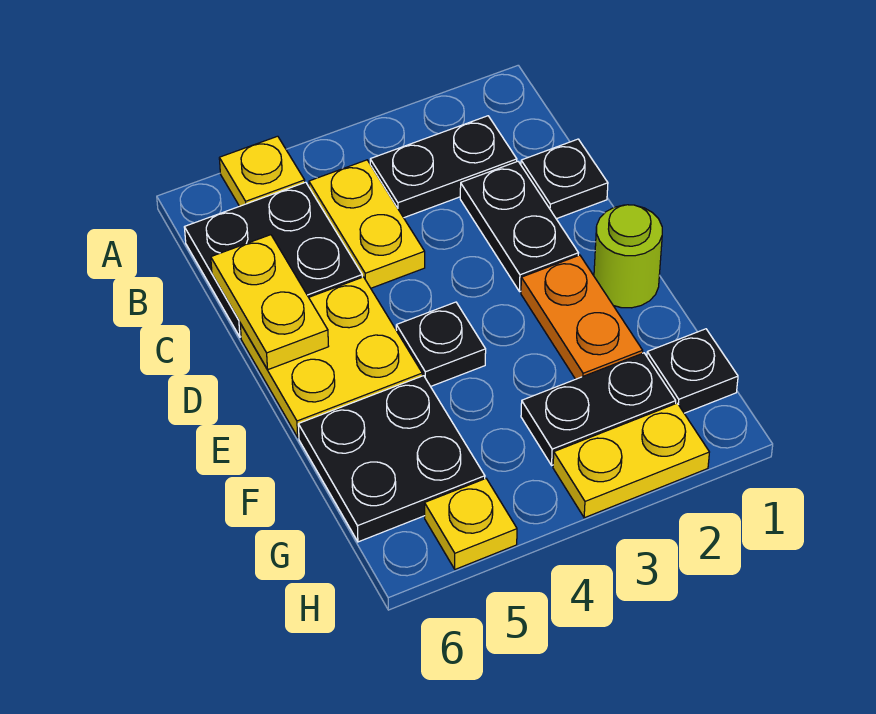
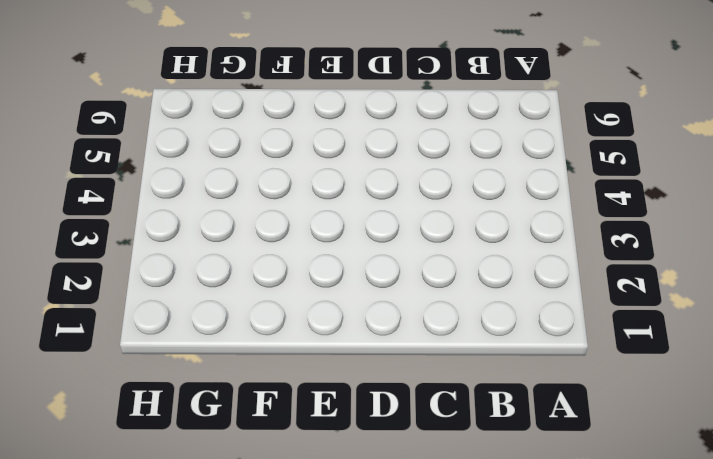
none -> yellow 1x1 plate [219,136,305,206]
none -> black 1x2 plate [370,116,517,218]
none -> yellow 1x2 plate [309,160,425,288]

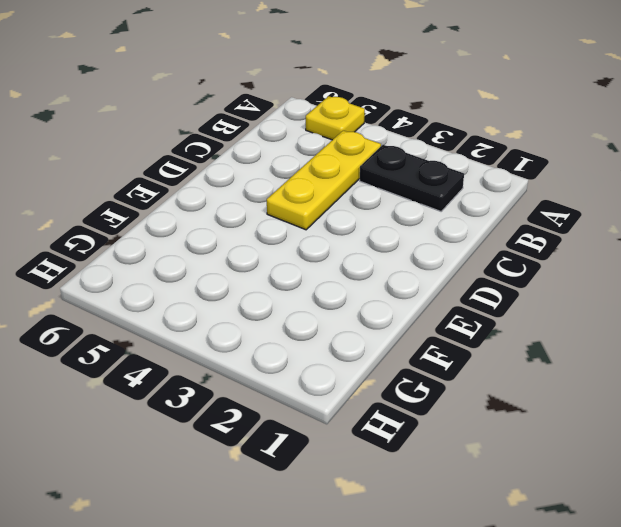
yellow 1x3 plate [267,131,381,230] -> yellow 1x2 plate [309,160,425,288]
none -> black 2x2 plate [184,182,362,337]
none -> black 1x1 plate [521,139,608,219]
none -> black 1x2 plate [460,161,578,292]

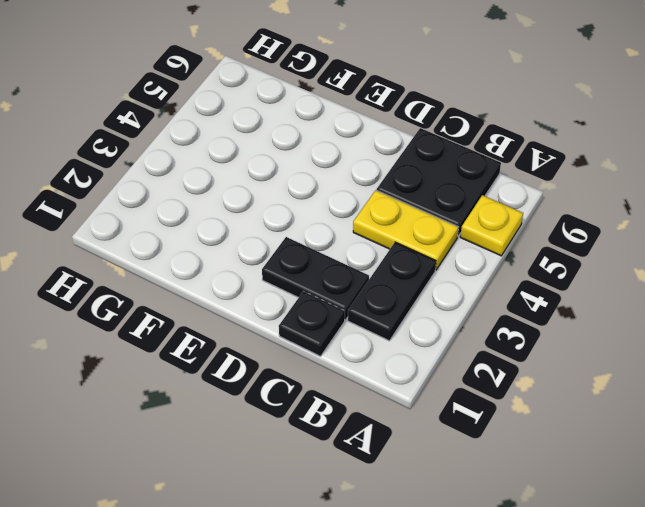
none -> yellow 2x2 plate [240,277,422,437]
none -> lime 1x1 round brick [594,205,662,308]
none -> orange 1x2 plate [521,255,643,379]

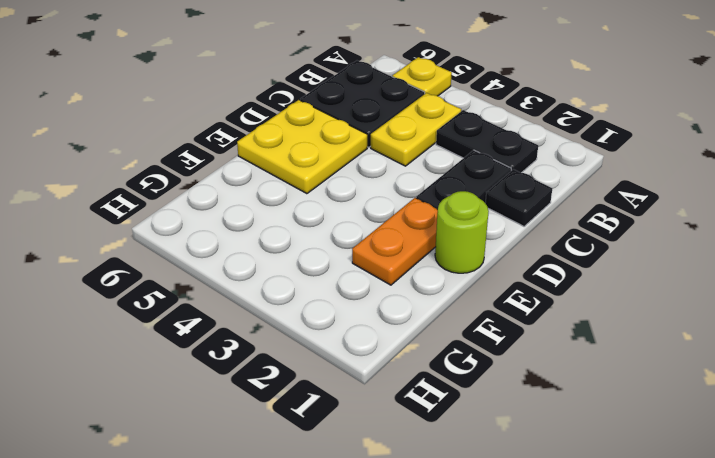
none -> black 1x1 plate [396,302,486,386]
none -> black 2x2 plate [298,376,485,542]
none -> black 1x1 plate [647,329,738,413]

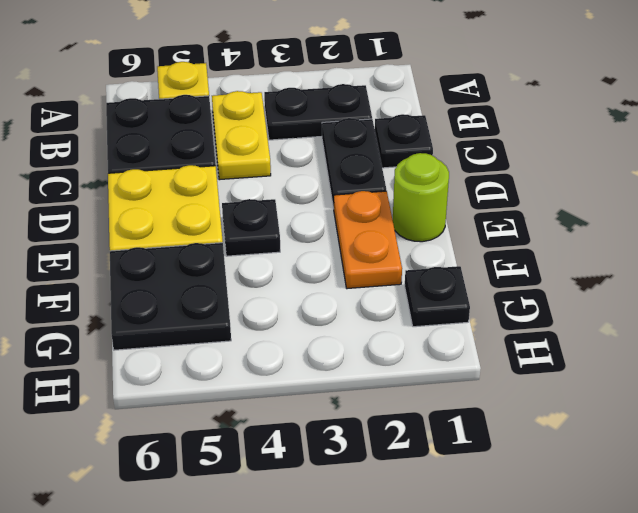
none -> black 1x2 plate [521,353,676,465]
none -> yellow 1x2 plate [553,403,709,518]
none -> yellow 1x1 plate [425,479,517,569]

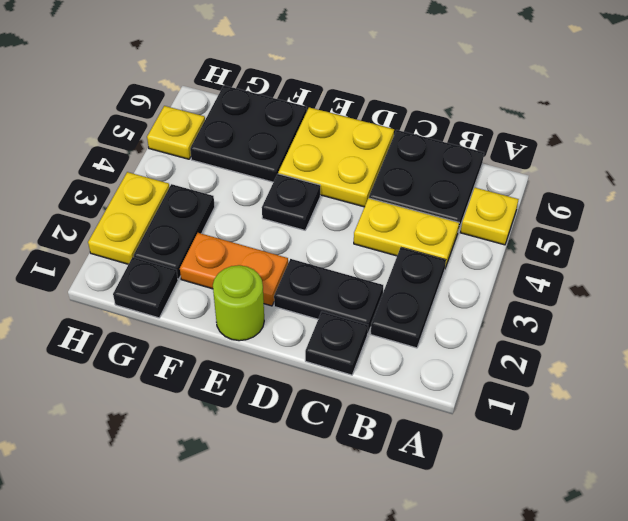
none -> yellow 1x2 plate [211,235,329,370]

